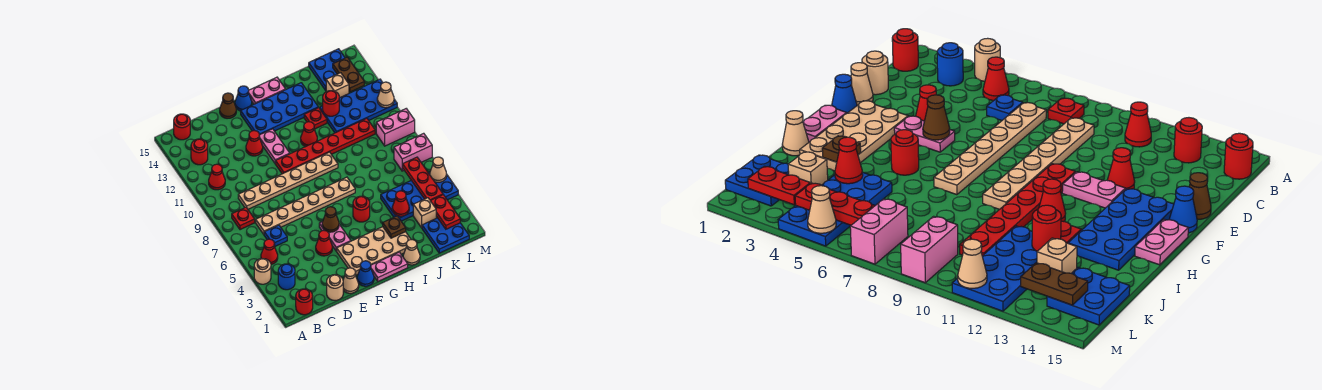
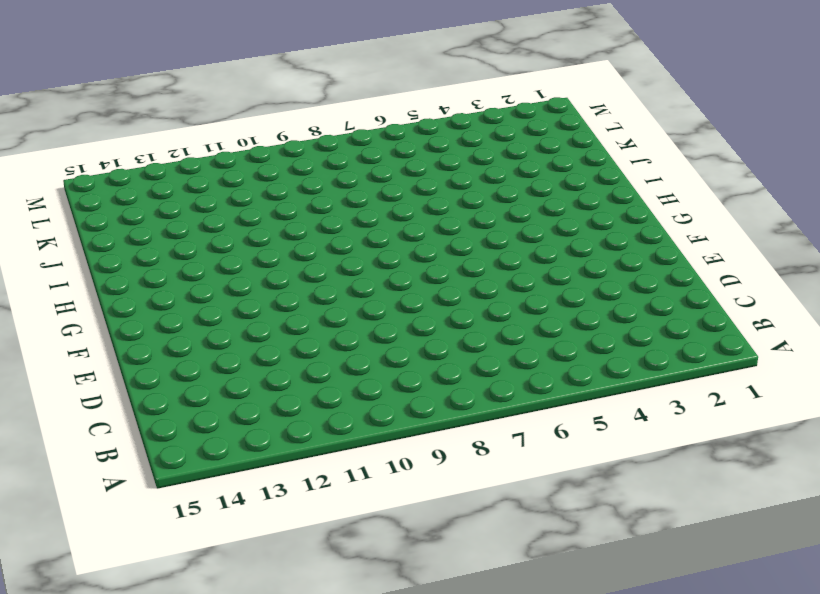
none -> tan 1x1 round brick [254,259,271,284]
none -> red 1x1 round brick [296,289,313,315]
none -> blue 1x1 round brick [278,264,295,290]
none -> red 1x1 cone [261,239,278,264]

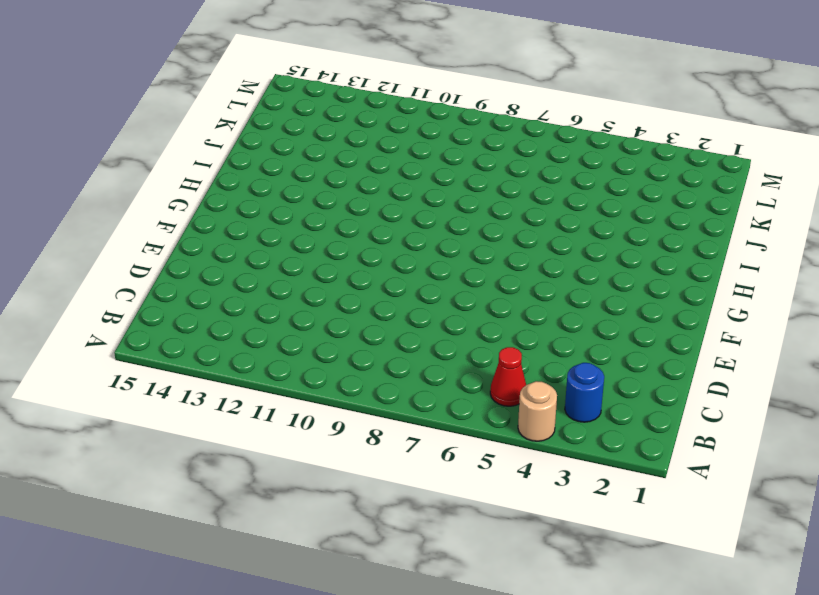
none -> red 1x1 round brick [296,289,313,315]
none -> red 1x1 plate [232,207,255,230]
none -> red 1x1 cone [209,164,225,190]
none -> red 1x1 round brick [191,139,208,165]

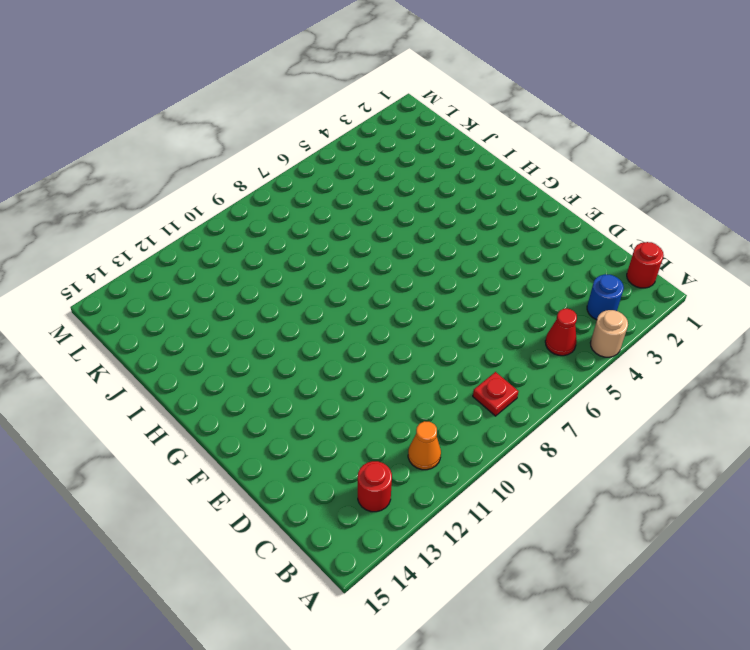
orange 1x1 cone [408,421,441,470] -> red 1x1 cone [209,164,225,190]
none -> red 1x1 round brick [174,114,190,140]
none -> blue 1x1 plate [264,225,287,247]
none -> tan 1x6 plate [256,177,355,234]
none -> tan 1x6 plate [238,152,338,209]

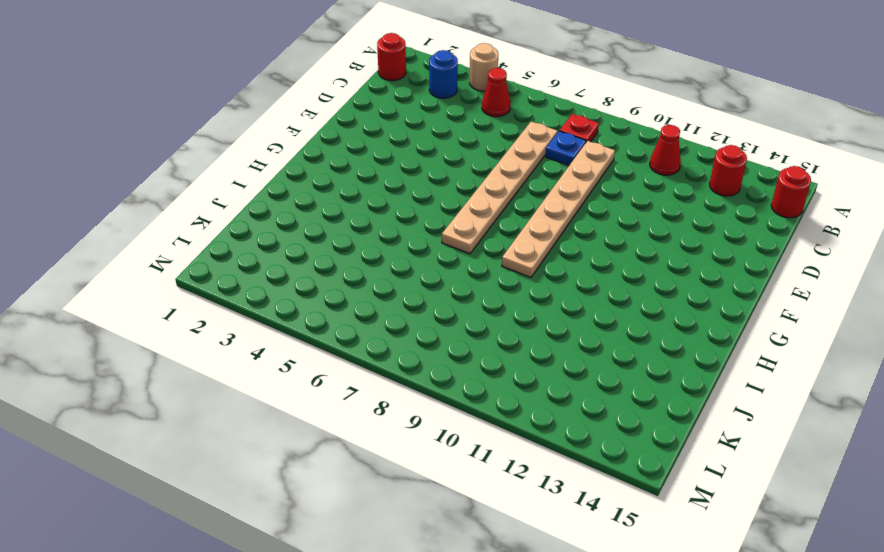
blue 1x1 plate [545,131,586,165] -> blue 1x1 plate moved to [264,225,287,247]
none -> tan 1x1 round brick [327,275,343,300]
none -> tan 1x1 cone [343,268,359,293]
none -> red 1x1 cone [316,230,332,256]
none -> red 1x1 cone [246,131,263,156]

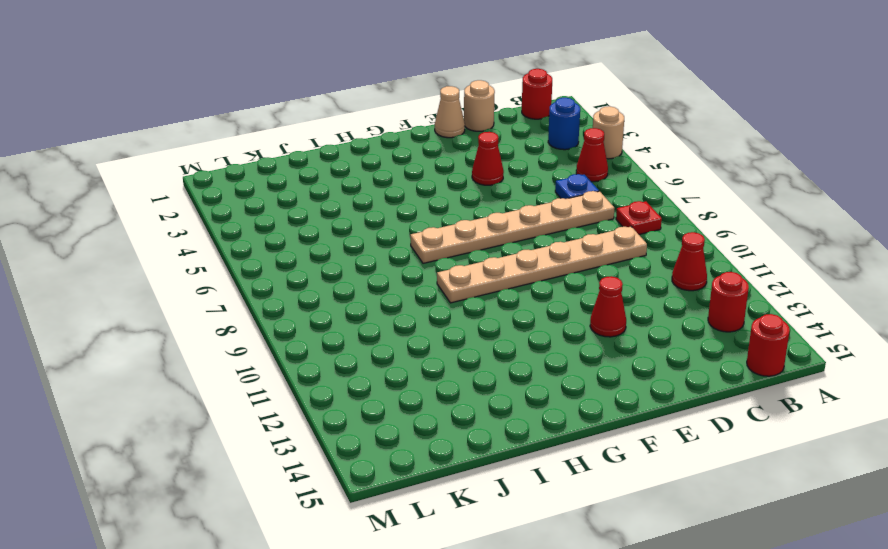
none -> brown 1x1 cone [220,93,236,118]
none -> blue 1x1 cone [357,261,374,286]
none -> tan 2x4 plate [337,227,411,275]
none -> pink 1x2 plate [319,221,351,251]

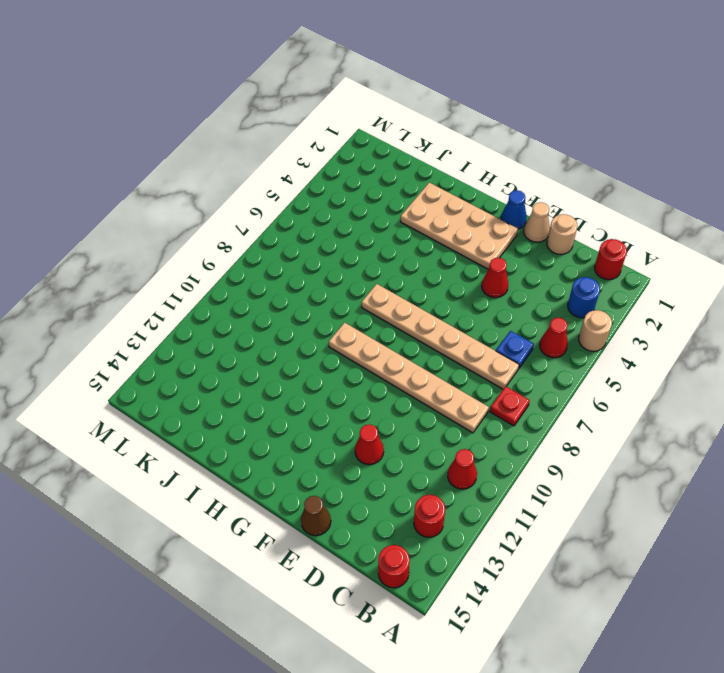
none -> pink 1x2 plate [319,221,351,251]
none -> red 1x6 plate [275,118,375,174]
none -> pink 1x2 plate [260,129,290,163]
none -> blue 2x4 plate [241,83,318,135]

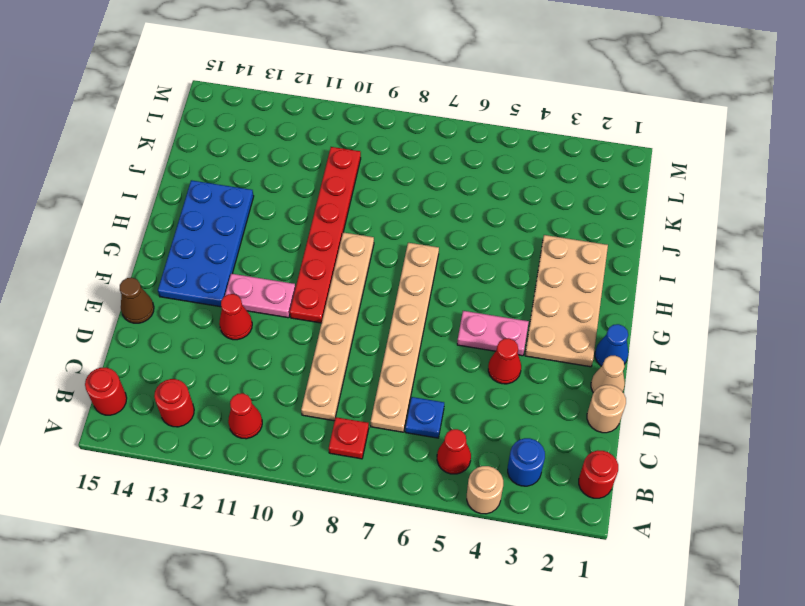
none -> blue 1x1 cone [235,86,252,111]
none -> pink 1x2 plate [371,252,408,282]
none -> pink 1x2 plate [249,77,286,104]
none -> red 1x1 round brick [353,196,370,222]

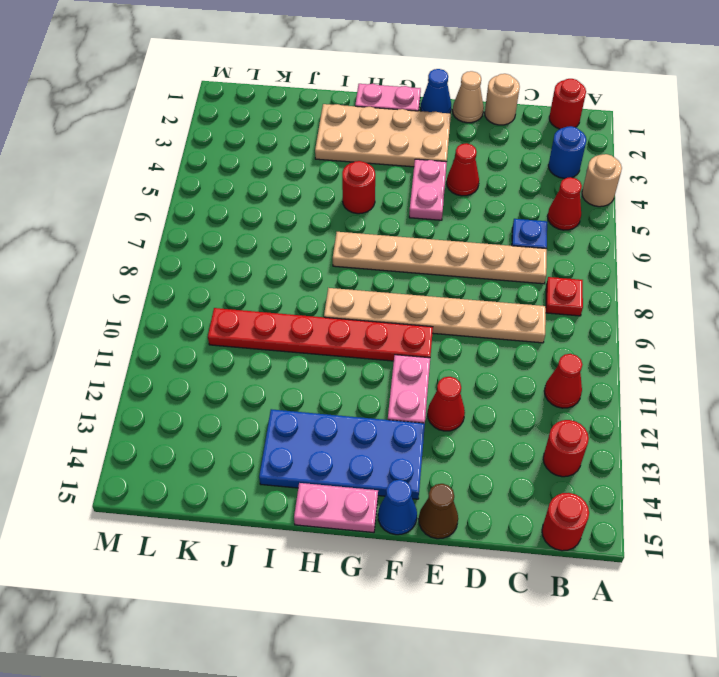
none -> red 1x1 cone [301,122,317,147]
none -> tan 1x1 cone [403,240,420,265]
none -> red 1x1 plate [304,107,327,129]
none -> blue 2x4 plate [381,172,458,221]

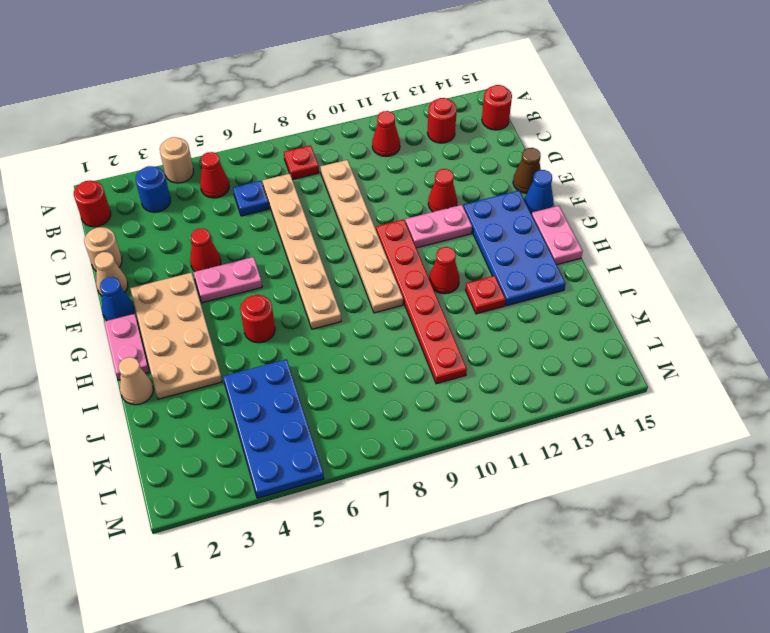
none -> blue 2x4 plate [320,79,397,133]
none -> blue 2x2 plate [422,218,469,253]
none -> tan 1x1 brick [413,198,436,228]
none -> tan 1x1 brick [326,73,349,98]

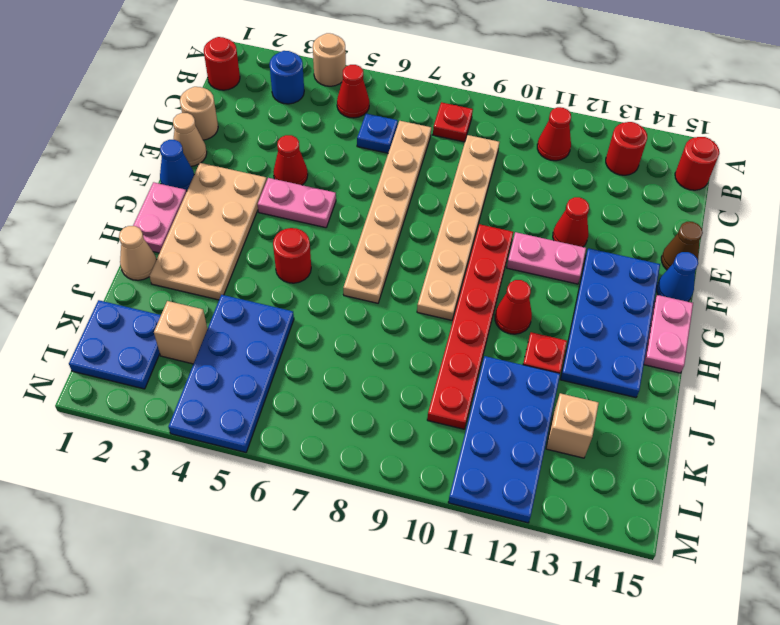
none -> blue 2x2 plate [309,49,345,90]
none -> pink 1x2 brick [394,133,432,171]
none -> pink 1x2 brick [376,109,415,146]
none -> brown 1x1 cone [322,207,339,232]

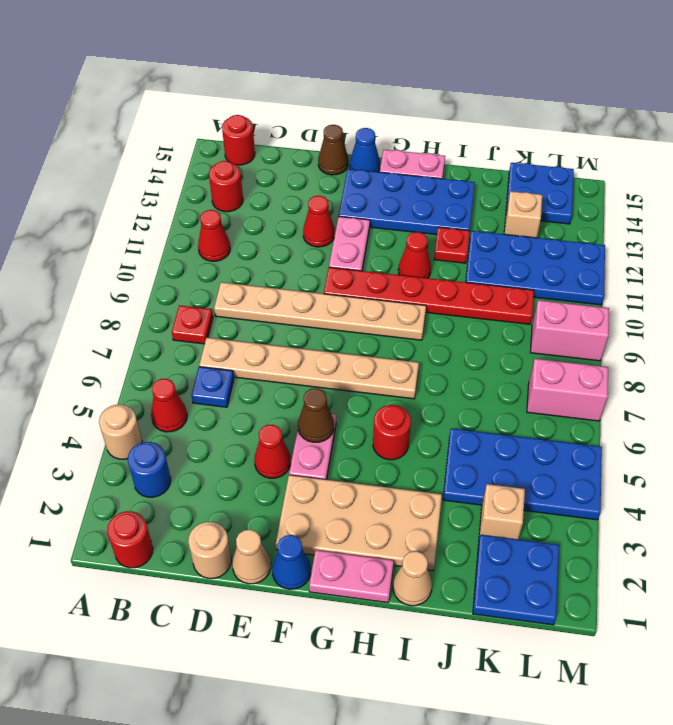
none -> brown 1x1 plate [383,216,406,238]
none -> red 1x1 cone [392,191,409,216]
none -> red 1x1 round brick [323,91,339,116]
none -> red 1x2 plate [430,195,460,229]

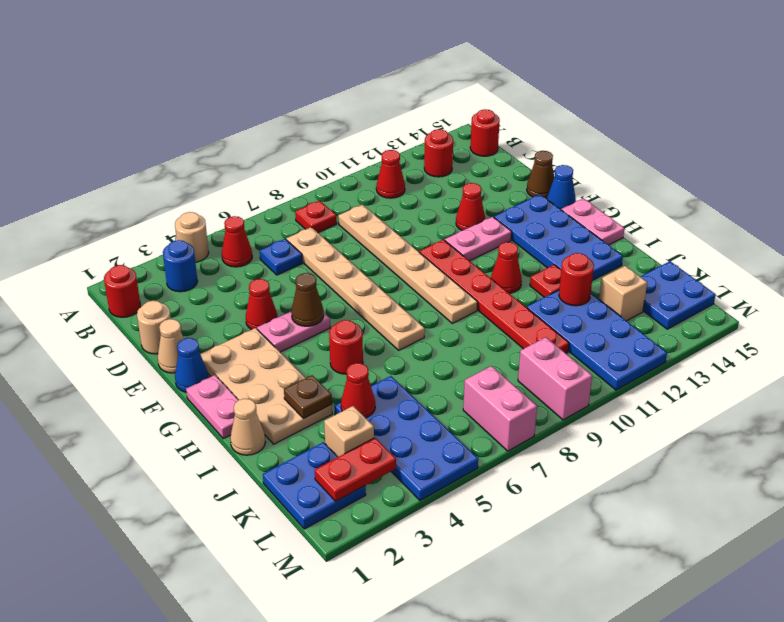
none -> red 1x3 plate [403,157,443,200]
none -> brown 1x2 plate [333,57,364,92]
none -> tan 1x1 cone [430,157,447,182]
none -> tan 1x1 cone [377,82,394,108]

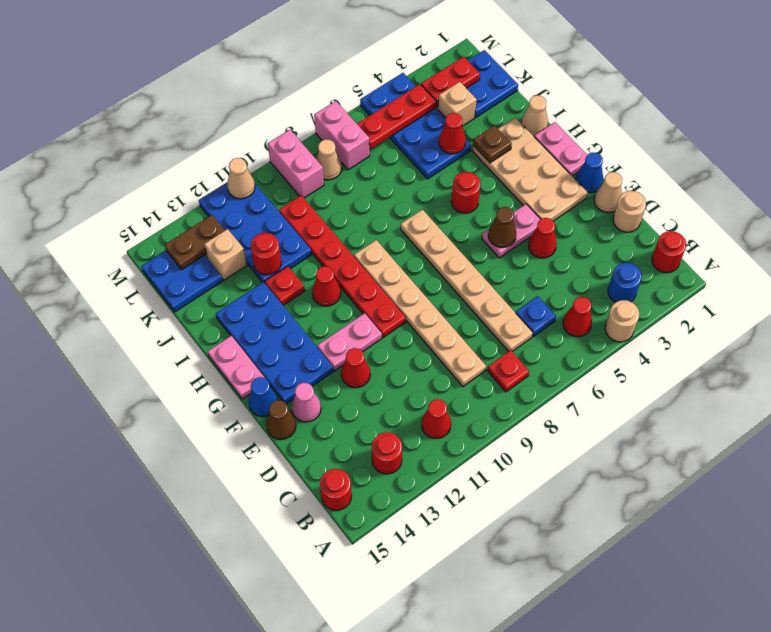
pink 1x1 cone [292,383,321,422] -> none
tan 1x1 cone [316,139,342,180] -> tan 1x1 cone moved to [430,157,447,182]

